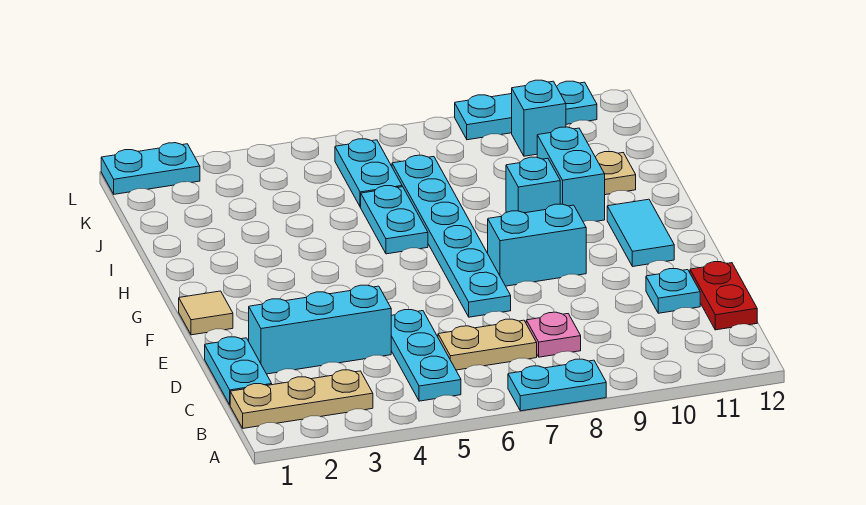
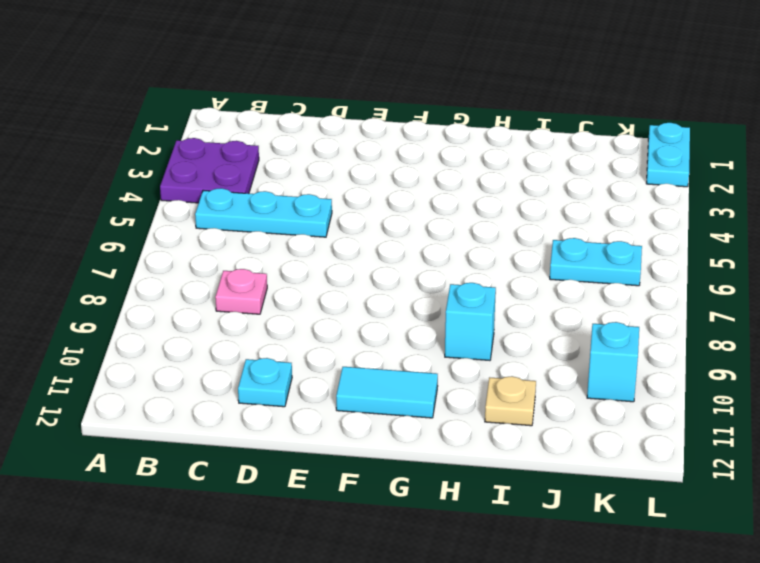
purple 2x2 plate [160,138,259,203] -> tan 1x3 plate [230,370,373,428]
none -> cyan 1x2 plate [508,359,606,411]
none -> cyan 1x2 plate [205,337,272,405]
none -> tan 1x2 plate [438,319,537,370]

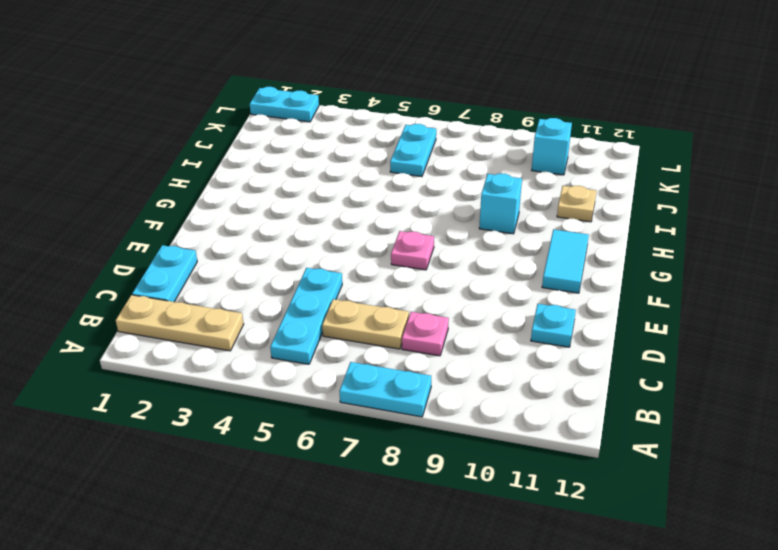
pink 1x1 plate [391,231,434,270] -> cyan 1x6 plate [392,155,511,317]
none -> red 1x2 plate [690,262,757,330]
none -> cyan 1x3 brick [249,285,391,374]
none -> tan 1x1 tile [179,291,233,335]

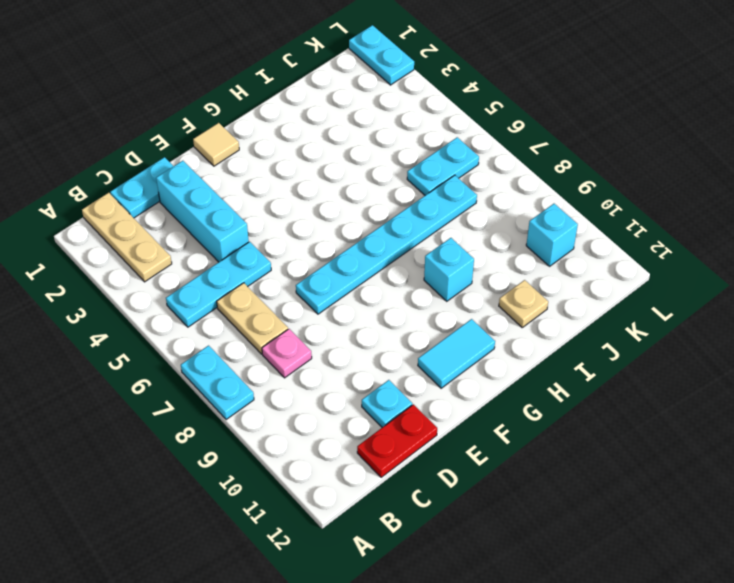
none -> cyan 1x2 brick [488,204,586,286]
none -> cyan 1x2 plate [361,186,428,254]
none -> cyan 1x2 brick [537,127,605,222]

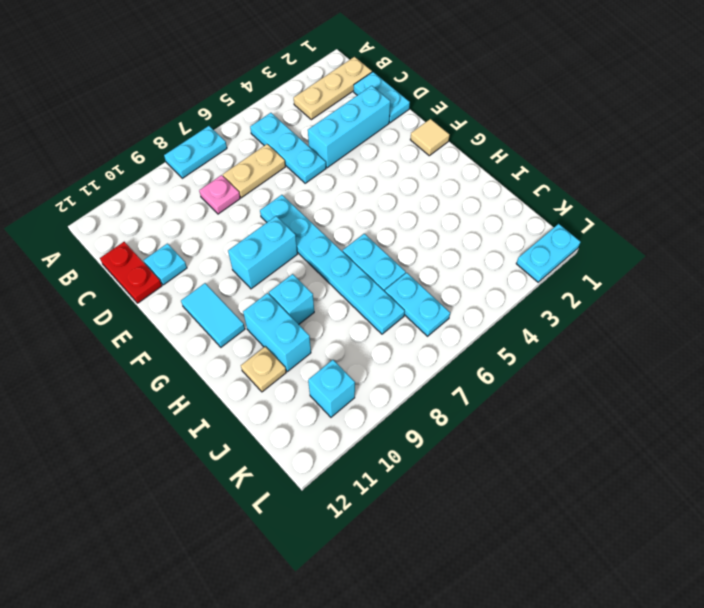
none -> cyan 1x3 plate [455,81,597,140]

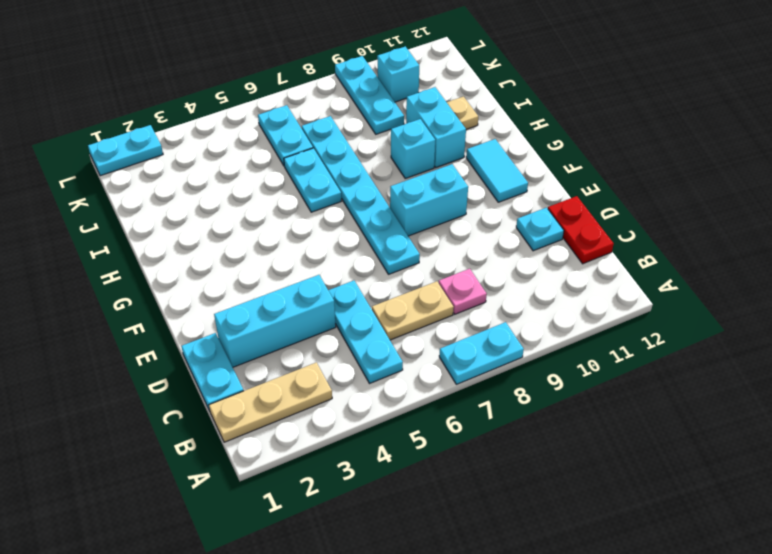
cyan 1x3 plate [335,56,404,134] -> cyan 1x3 plate turned to [455,81,597,140]
none -> tan 1x1 tile [179,291,233,335]

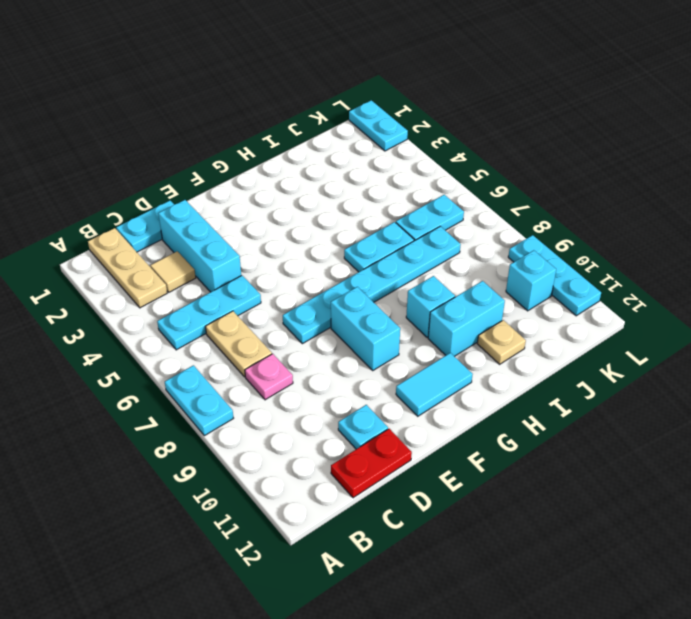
tan 1x1 tile [151,251,196,292] -> tan 1x1 tile moved to [179,291,233,335]

